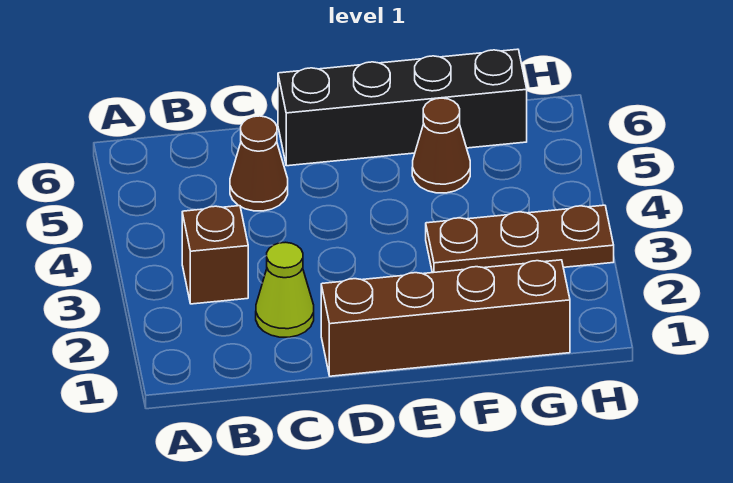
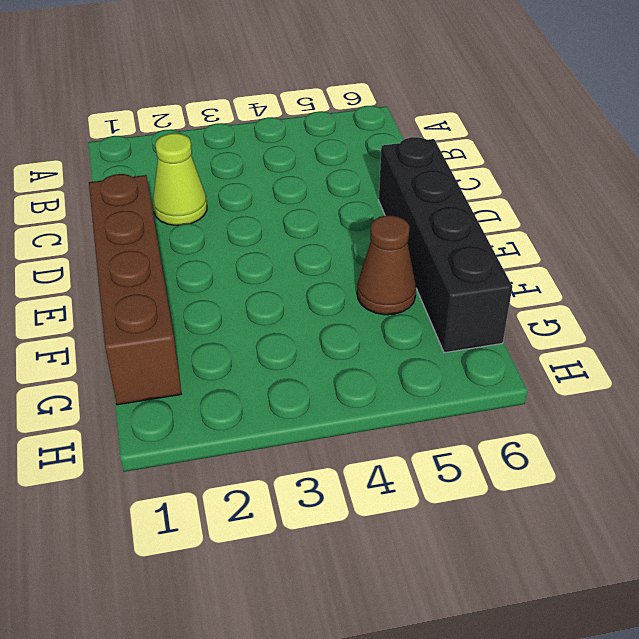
none -> brown 1x1 brick [182,206,248,304]
none -> brown 1x1 cone [230,116,288,211]

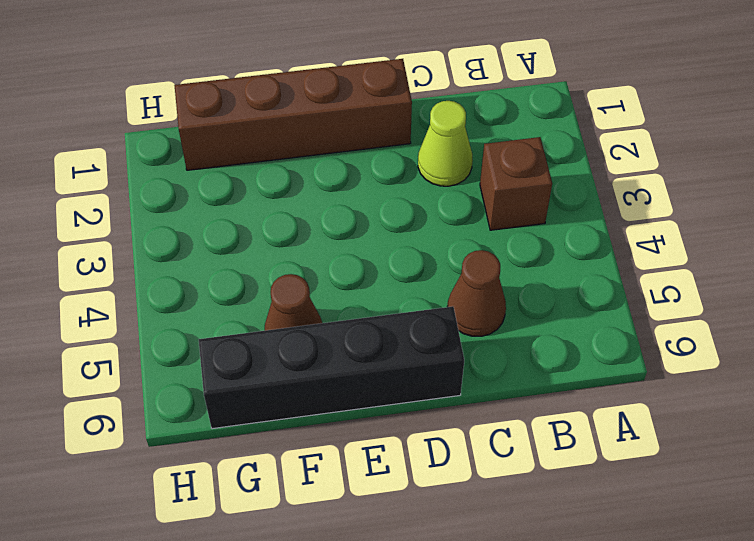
none -> brown 1x3 plate [426,205,614,273]

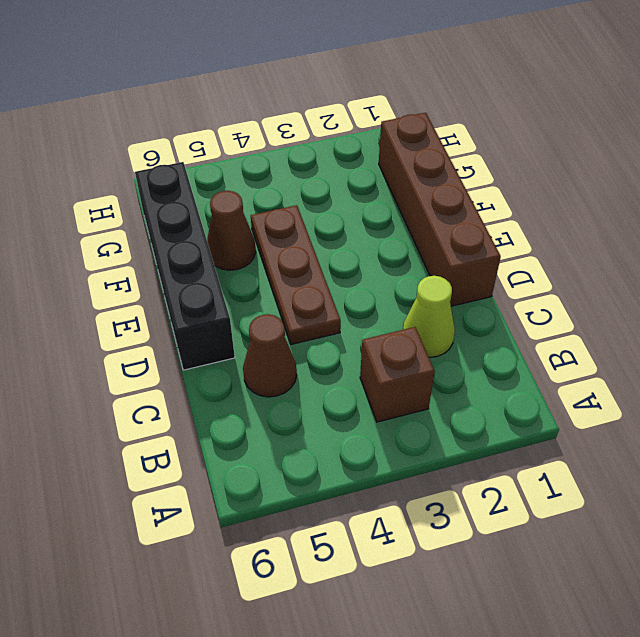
brown 1x3 plate [251,205,341,344] -> brown 1x3 plate moved to [426,205,614,273]

